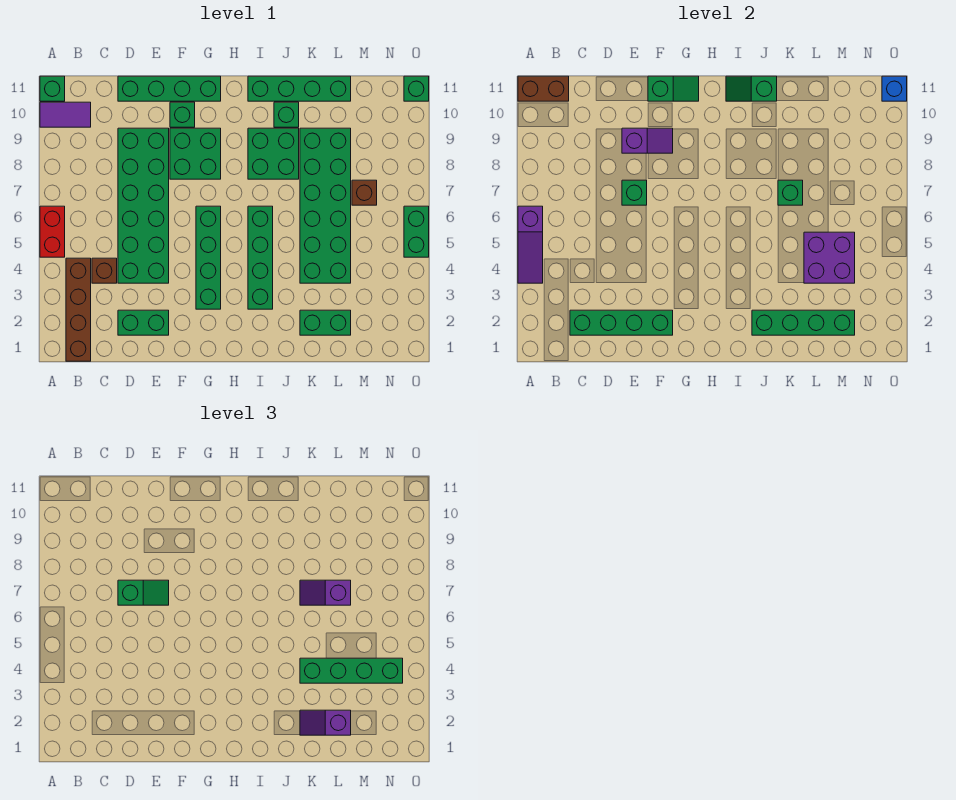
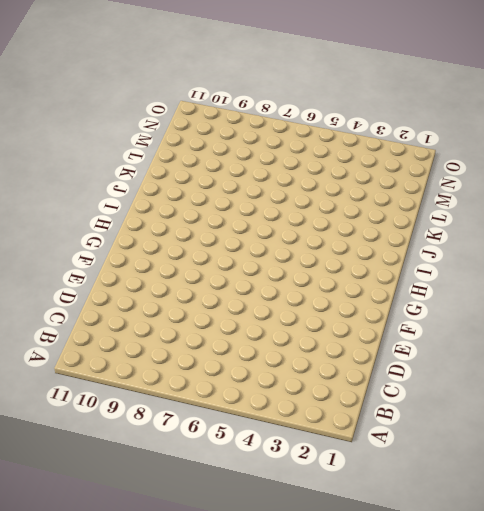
none -> red 1x2 brick [40,206,65,257]
none -> purple 1x2 tile [40,102,91,127]
none -> green 1x1 brick [40,76,65,101]
none -> brown 1x4 brick [66,258,91,361]

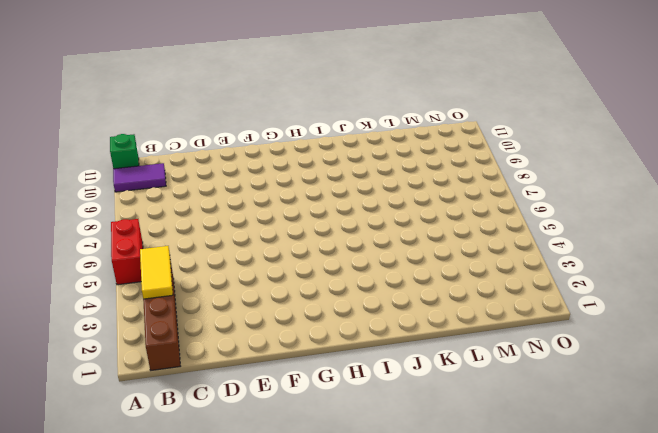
yellow 1x2 tile [140,246,173,299] -> none
none -> brown 1x1 brick [92,258,117,283]
none -> green 1x2 brick [118,310,169,335]
none -> green 2x6 brick [118,128,169,283]
none -> green 1x4 brick [118,76,221,101]

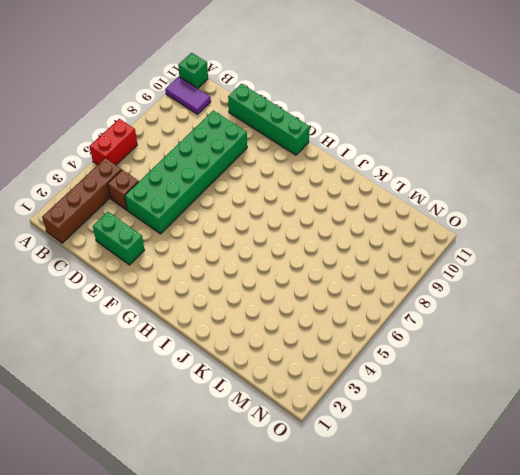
none -> green 2x2 brick [170,128,221,179]
none -> green 1x1 brick [170,102,195,127]
none -> green 1x4 brick [196,206,221,309]
none -> green 1x4 brick [248,206,273,309]

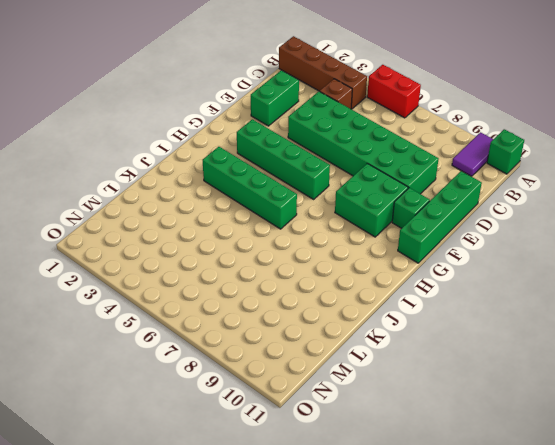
none -> green 2x2 brick [248,128,299,179]
none -> green 1x4 brick [248,76,351,101]
none -> green 1x1 brick [274,102,299,127]
none -> green 1x2 brick [300,310,351,335]

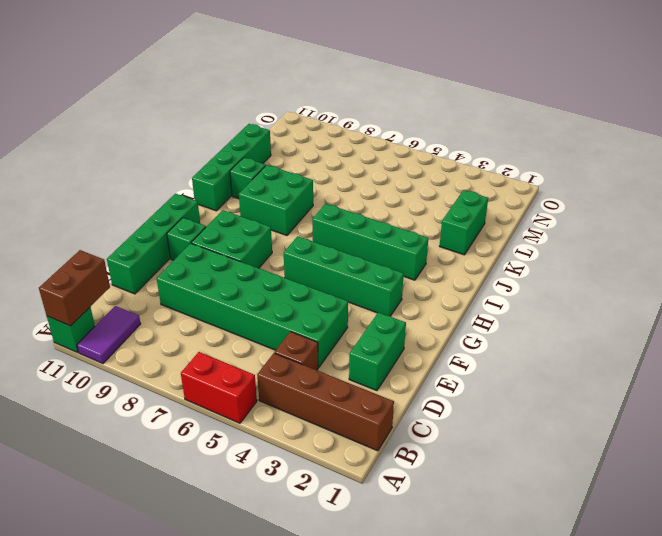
none -> green 2x6 brick [300,128,351,283]
none -> brown 1x1 brick [352,180,377,205]
none -> green 1x2 brick [404,206,429,257]
none -> green 1x1 brick [404,76,429,101]

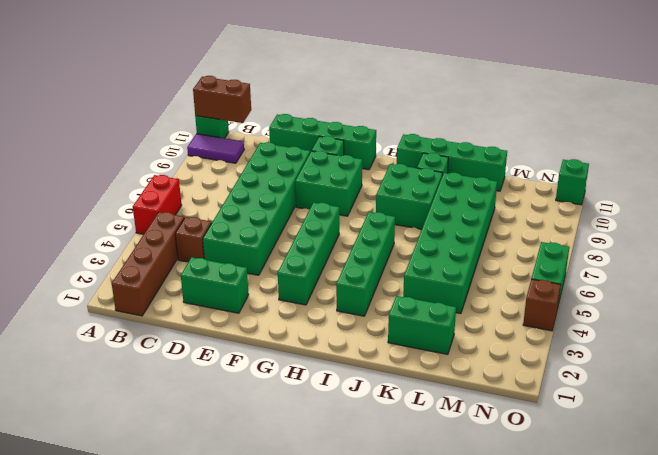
brown 1x1 brick [523,279,561,331] -> brown 1x1 brick moved to [352,180,377,205]
none -> purple 1x3 slope [518,206,543,283]
none -> green 1x4 brick [570,310,673,335]
none -> green 1x1 brick [622,180,647,205]
none -> purple 1x2 slope [622,128,673,153]

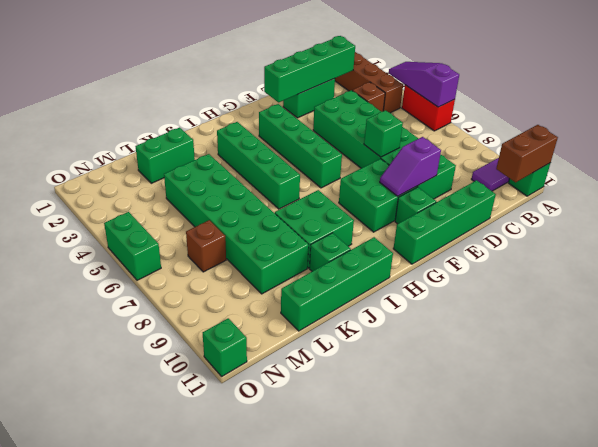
none -> green 1x2 slope [648,76,699,101]
none -> green 1x2 slope [726,76,777,101]
none -> green 1x4 brick [752,310,855,335]
none -> green 1x1 brick [778,180,803,205]

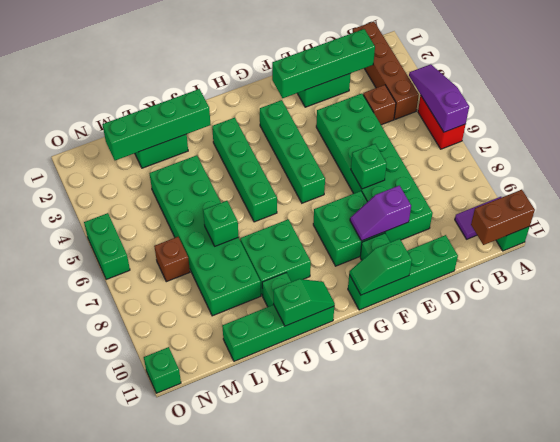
none -> purple 2x2 brick [804,232,855,283]
none -> blue 1x1 brick [882,76,907,101]
none -> green 1x2 slope [118,580,169,605]
none -> purple 1x2 slope [300,710,351,735]

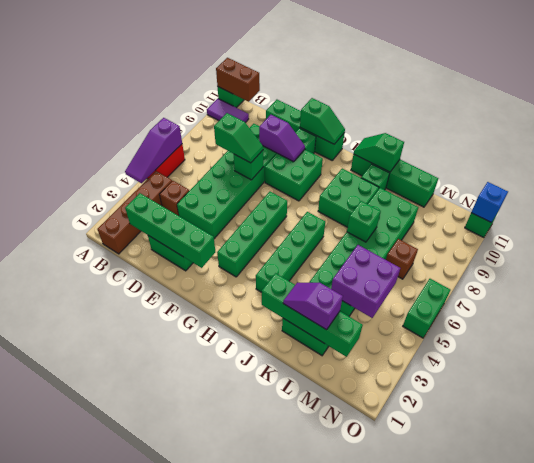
none -> green 1x4 brick [300,658,403,683]
none -> purple 1x2 slope [300,580,351,605]

